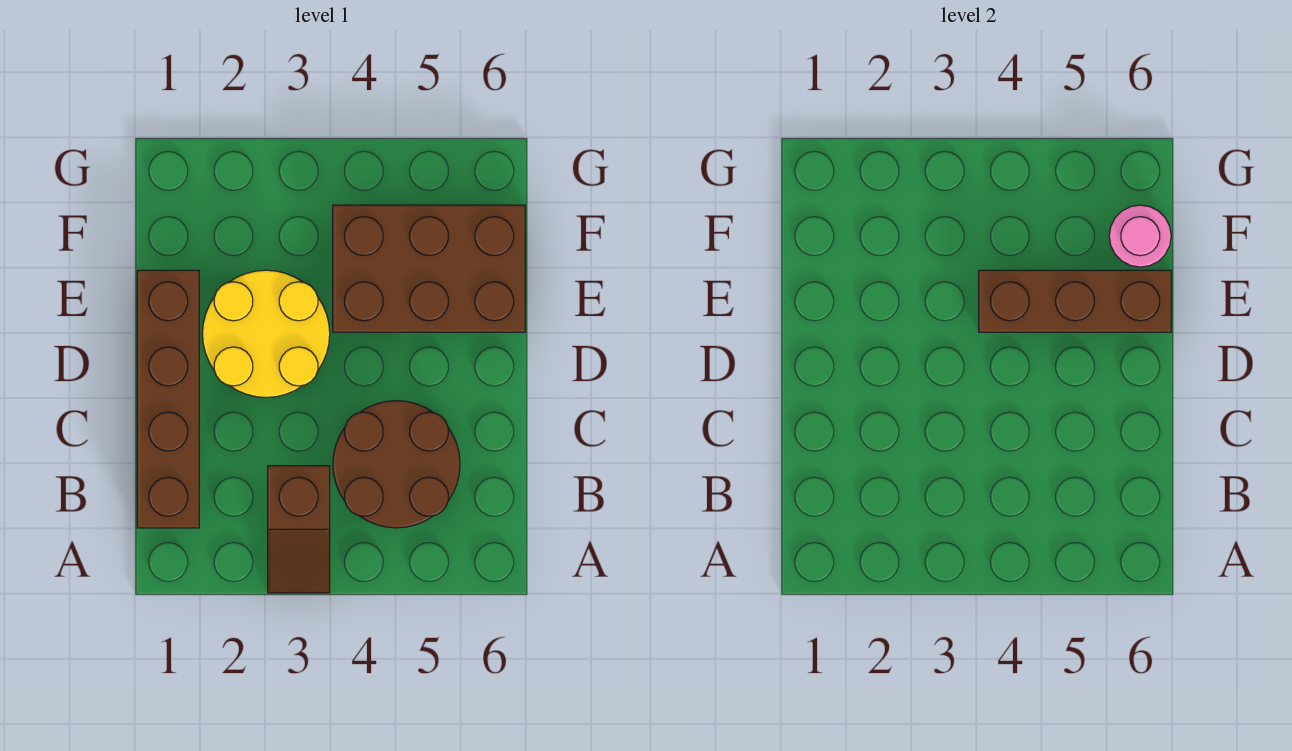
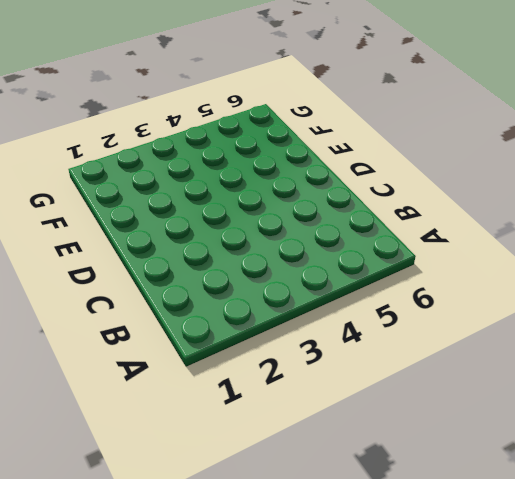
none -> brown 1x2 slope [268,466,330,593]
none -> brown 1x4 brick [137,270,199,528]

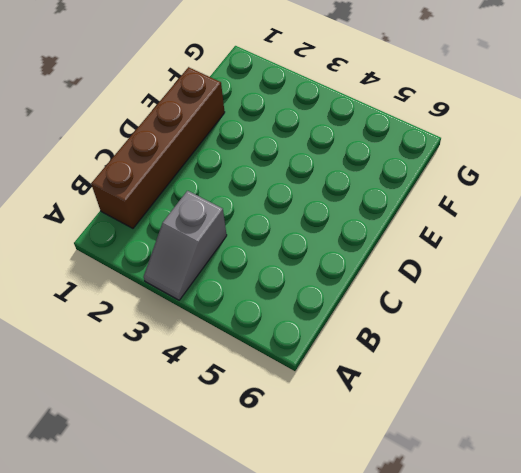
grey 1x2 slope [144,191,227,300] -> brown 1x2 slope [268,466,330,593]
none -> brown 2x2 round brick [333,401,460,528]
none -> yellow 2x2 round brick [202,270,330,397]

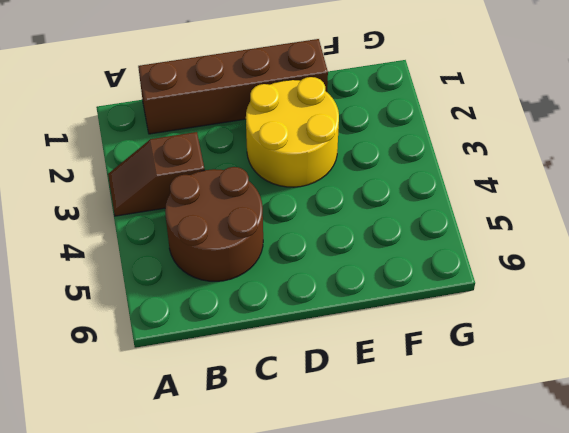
none -> brown 2x3 brick [333,205,525,332]
none -> brown 1x3 brick [979,270,1171,332]

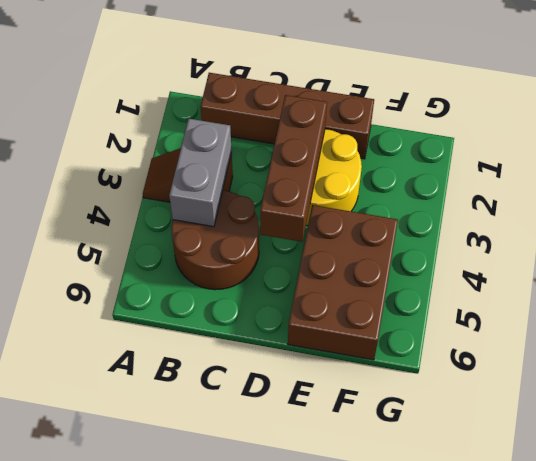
grey 1x2 brick [169,119,232,227] -> none
brown 1x3 brick [260,95,327,242] -> brown 1x3 brick moved to [979,270,1171,332]
none -> pink 1x1 round brick [1109,205,1171,267]

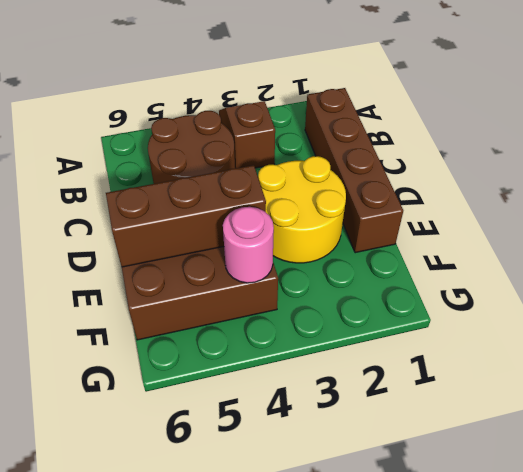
pink 1x1 round brick [223,207,274,283] -> pink 1x1 round brick moved to [1109,205,1171,267]

